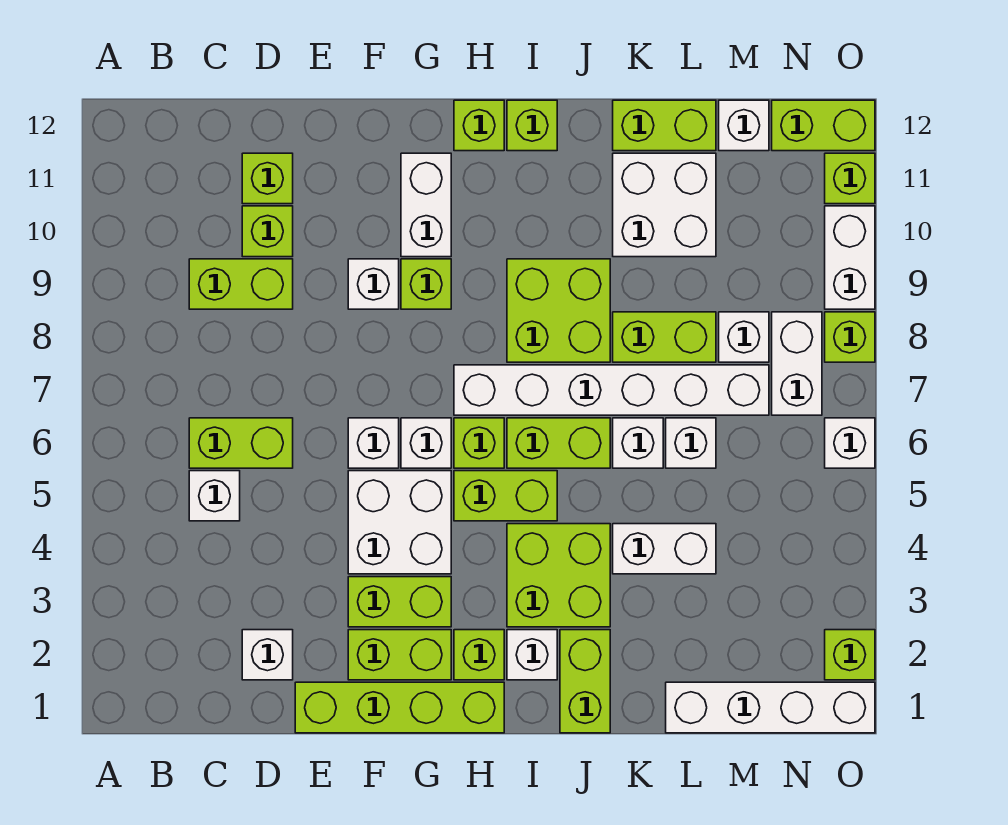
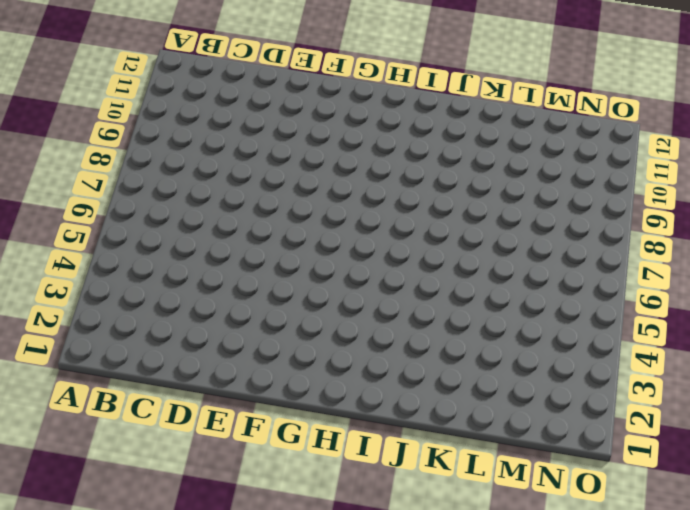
none -> white 1x1 brick [189,471,240,521]
none -> lime 1x2 brick [189,418,293,468]
none -> lime 1x2 brick [189,259,293,309]
none -> white 1x1 brick [242,630,293,680]

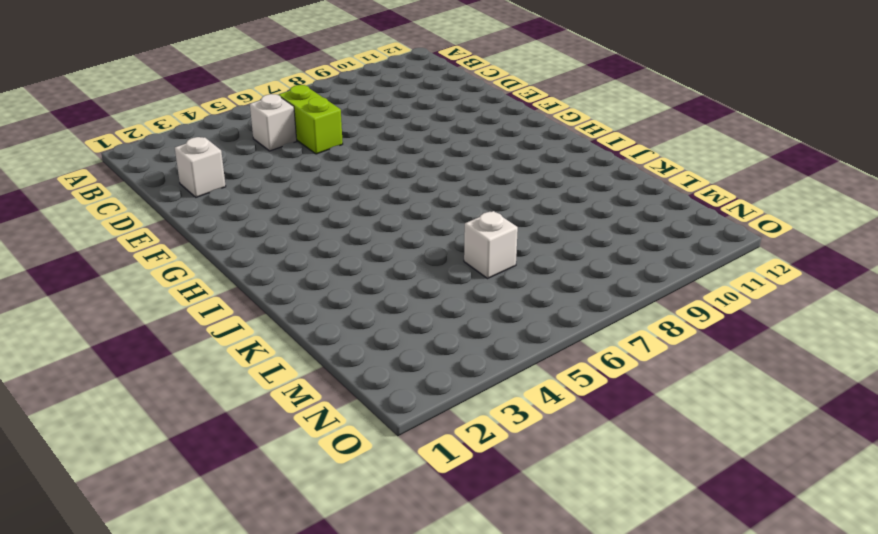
none -> lime 1x2 brick [189,259,293,309]
none -> lime 1x1 brick [242,206,293,257]
none -> lime 1x1 brick [242,153,293,204]
none -> lime 1x4 brick [295,682,504,733]

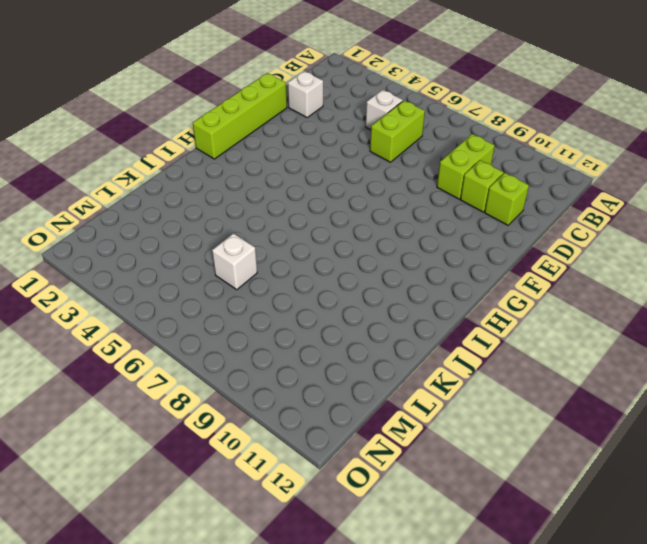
none -> lime 1x2 brick [348,630,451,680]
none -> lime 1x2 brick [348,577,451,627]
none -> white 2x2 brick [348,471,451,574]
none -> white 1x1 brick [348,418,399,468]

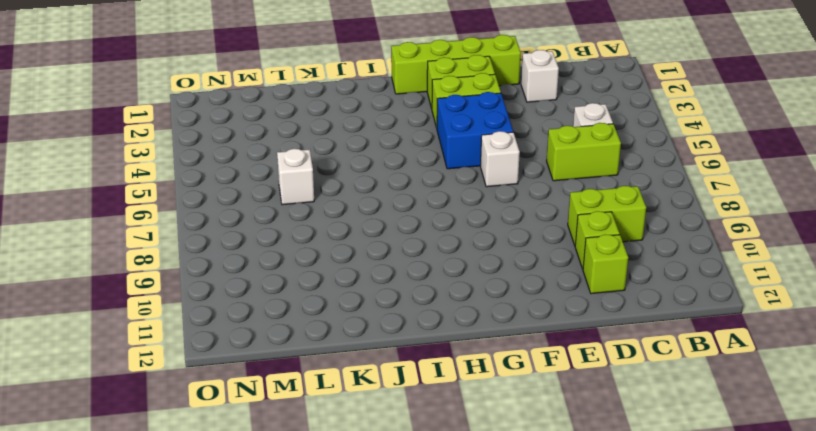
blue 2x2 brick [437,92,513,169] -> white 2x2 brick [348,471,451,574]
none -> white 1x1 brick [348,259,399,309]
none -> white 1x1 brick [401,418,451,468]
none -> lime 1x1 brick [401,259,451,309]
none -> white 1x2 brick [401,153,451,257]

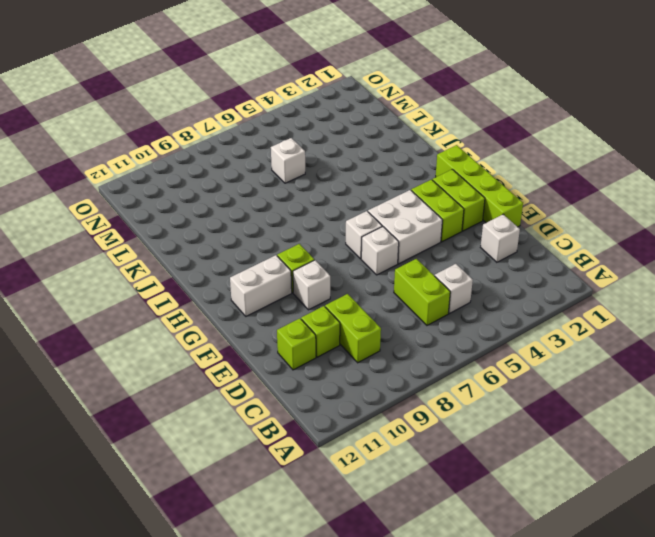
none -> lime 1x1 brick [454,630,504,680]
none -> lime 1x2 brick [454,471,557,521]
none -> lime 1x1 brick [454,418,504,468]
none -> white 1x6 brick [454,365,769,415]

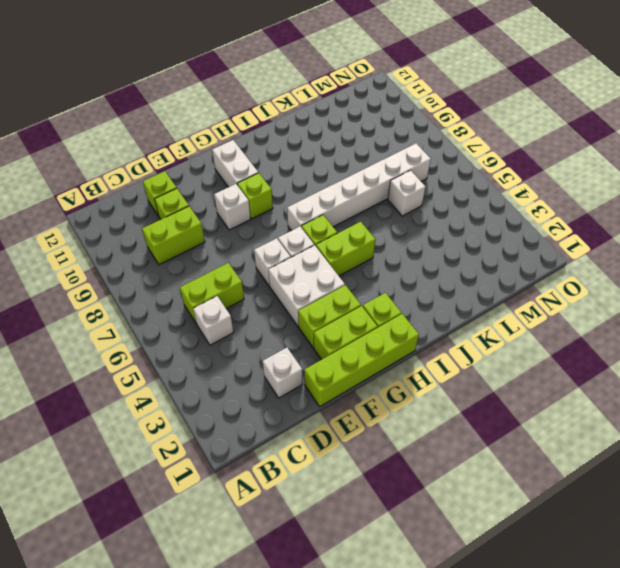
none -> lime 1x1 brick [454,100,504,151]
none -> white 1x1 brick [507,630,557,680]
none -> lime 2x2 brick [507,524,610,627]
none -> lime 1x2 brick [507,418,610,468]

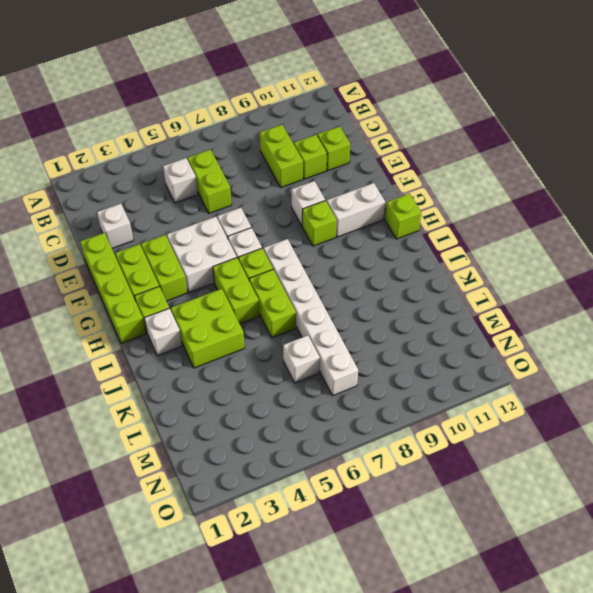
none -> lime 2x2 brick [507,259,610,362]
none -> lime 1x1 brick [507,100,557,151]
none -> lime 1x2 brick [560,630,610,733]
none -> white 1x2 brick [613,524,716,574]

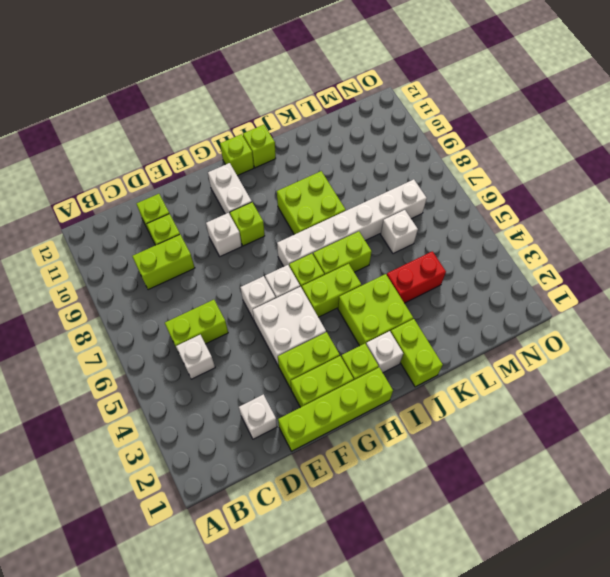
red 1x2 brick [387,251,446,303] -> white 1x2 brick [613,524,716,574]
none -> white 1x1 brick [613,418,663,468]
none -> lime 1x2 brick [613,312,716,362]
none -> white 2x2 brick [613,153,716,257]
none -> lime 1x2 brick [613,100,716,151]

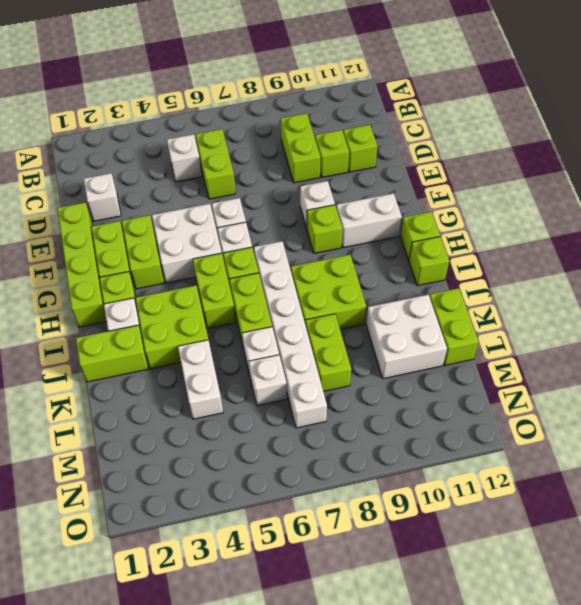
none -> white 1x4 brick [666,682,875,733]
none -> white 1x1 brick [719,312,769,362]
none -> white 1x1 brick [719,100,769,151]
none -> white 1x2 brick [772,312,822,415]

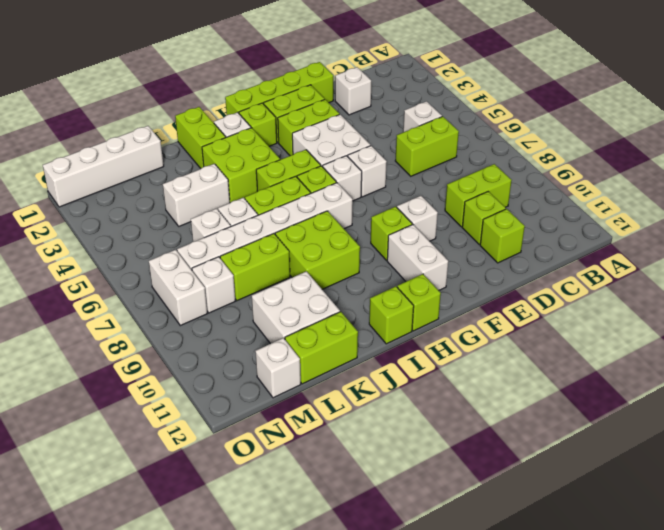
none -> lime 1x2 brick [772,100,875,151]
none -> lime 1x1 brick [825,630,875,680]
none -> white 1x1 brick [825,418,875,468]
none -> lime 1x1 brick [825,312,875,362]

